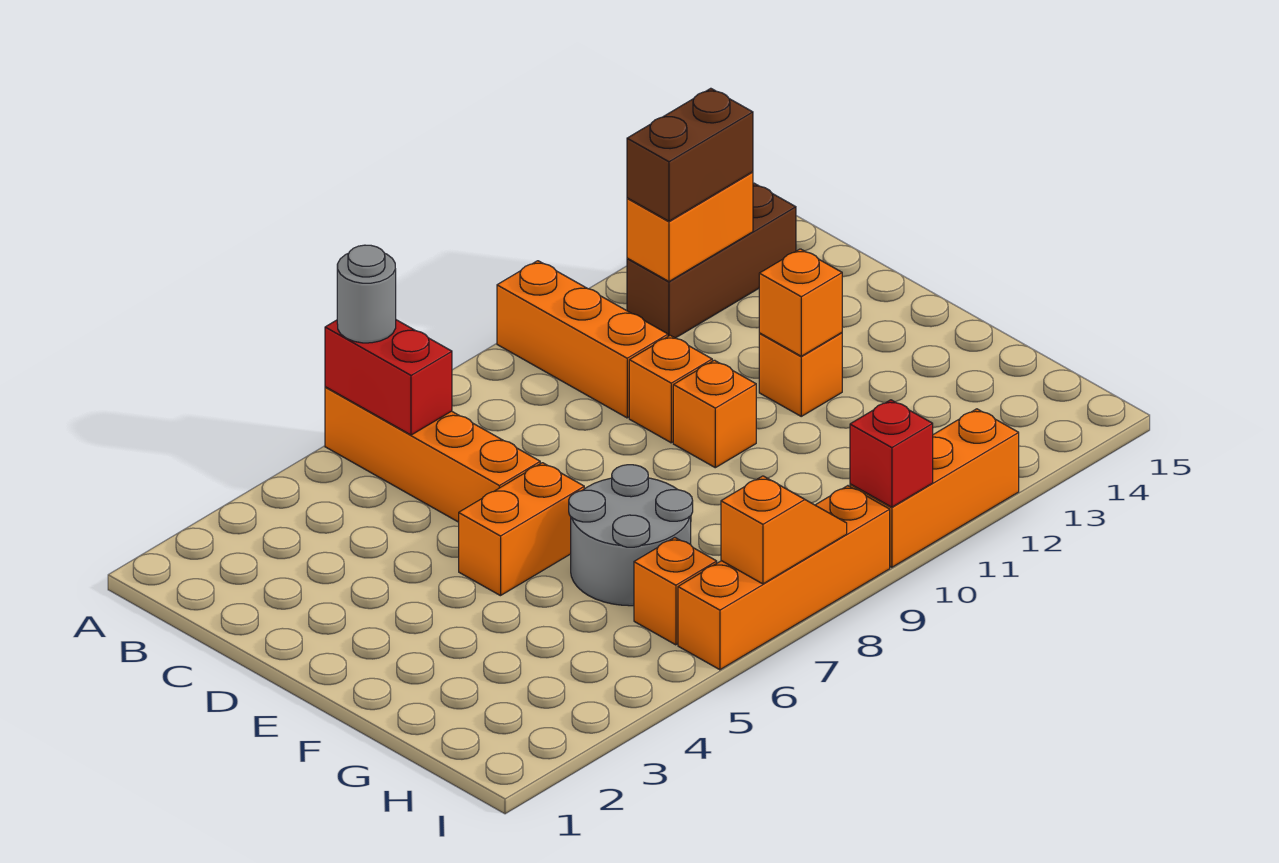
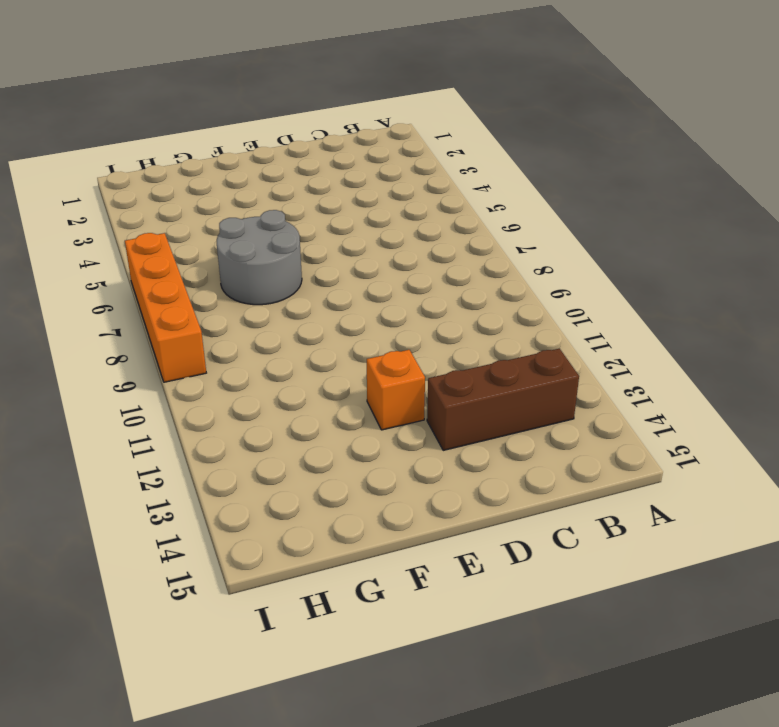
brown 1x3 brick [427,348,579,450] -> brown 1x3 brick turned to [627,183,796,338]
none -> orange 1x4 brick [325,387,540,522]
none -> orange 1x3 brick [497,261,668,418]
none -> orange 1x1 brick [629,335,712,443]

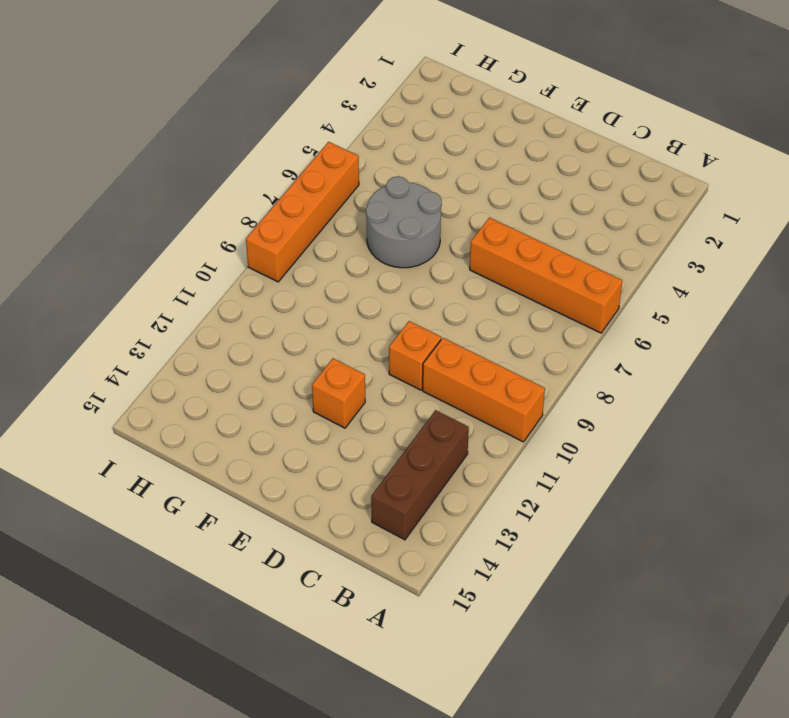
none -> orange 1x2 brick [459,463,584,596]
none -> orange 1x1 brick [673,360,756,468]
none -> orange 1x1 brick [634,537,717,645]

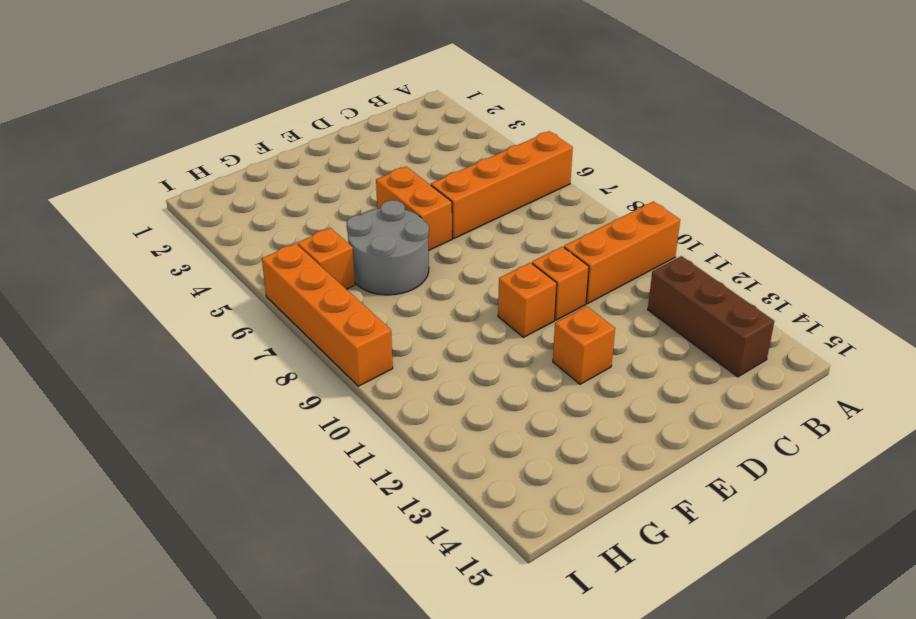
none -> orange 1x3 brick [850,409,1019,567]
none -> red 1x2 brick [325,320,452,435]
none -> orange 1x2 brick [627,172,753,281]

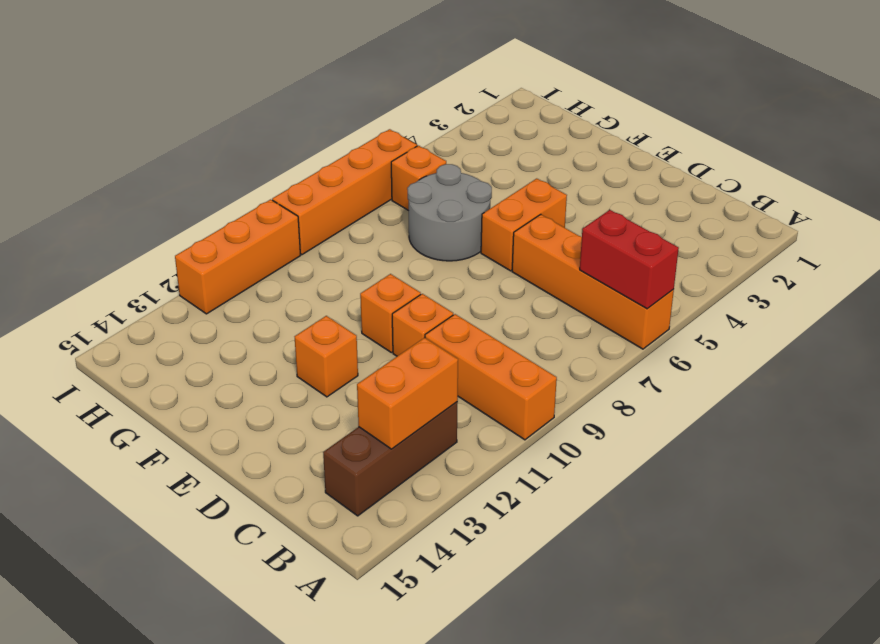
none -> orange 1x1 brick [759,249,842,356]
none -> orange 1x2 slope [721,476,847,584]
none -> red 1x1 brick [850,400,933,507]

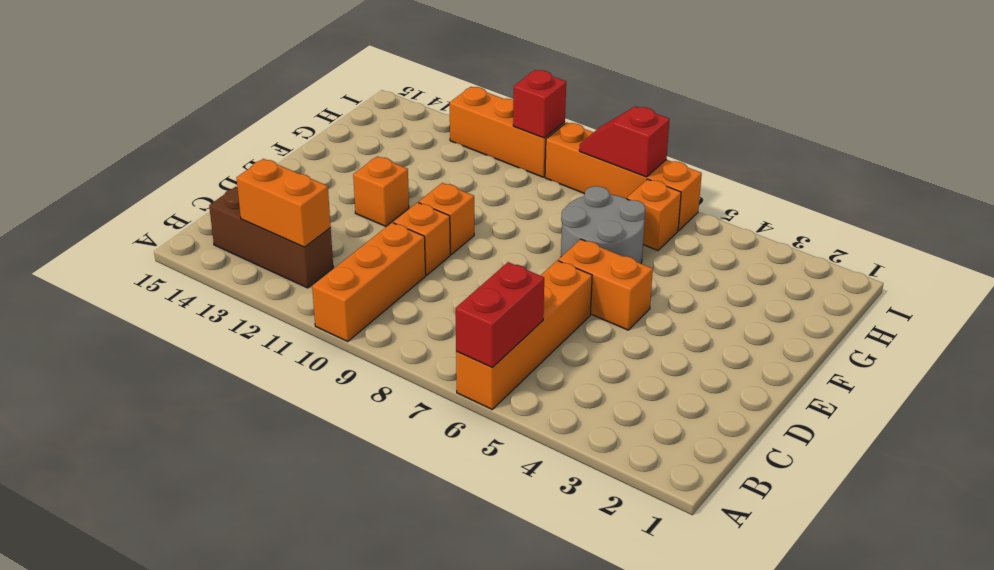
red 1x2 slope [579,106,670,177] -> orange 1x2 slope [721,476,847,584]
none -> orange 1x1 brick [759,249,842,356]
none -> grey 1x1 round brick [337,245,396,343]
none -> brown 1x2 brick [627,88,753,221]

